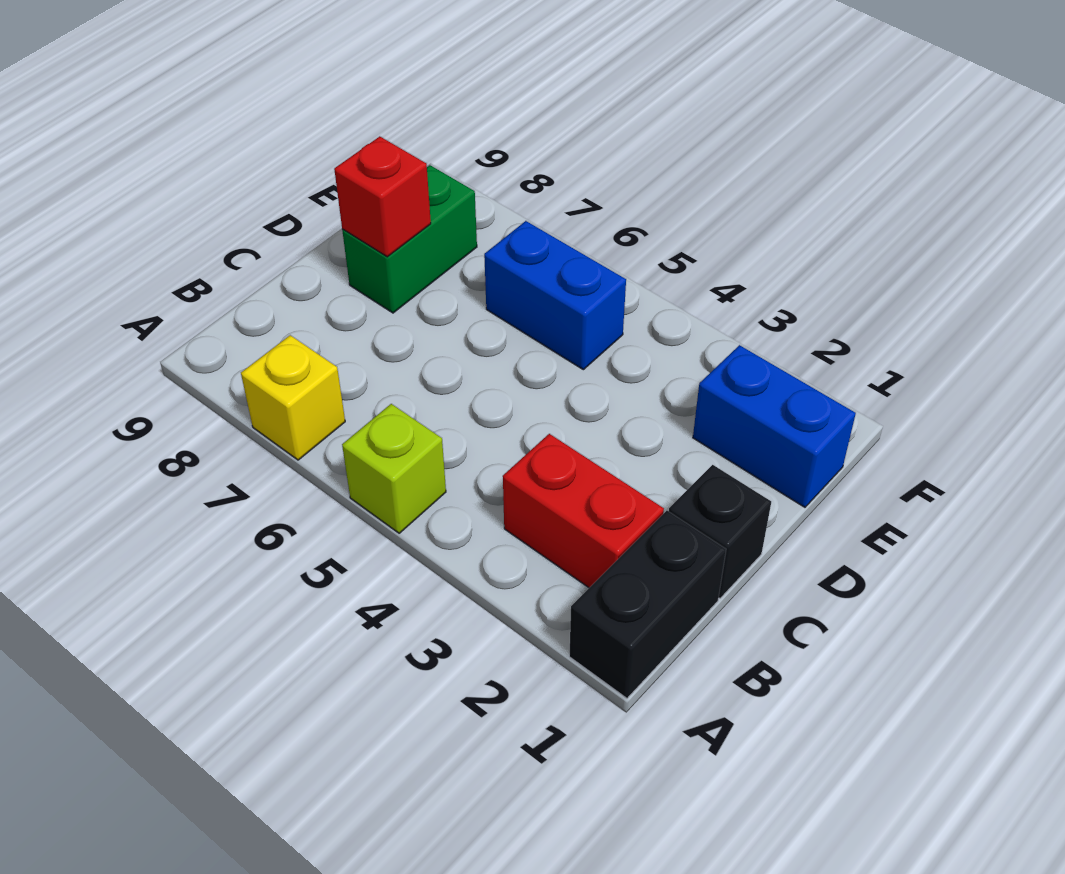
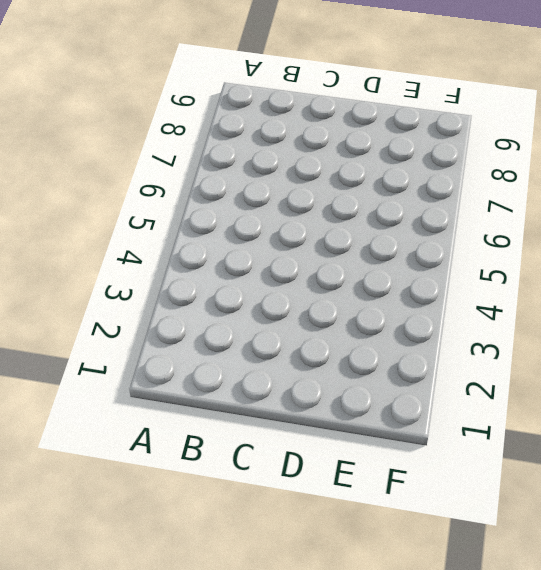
none -> black 1x2 brick [569,511,726,698]
none -> lime 1x1 brick [342,404,446,533]

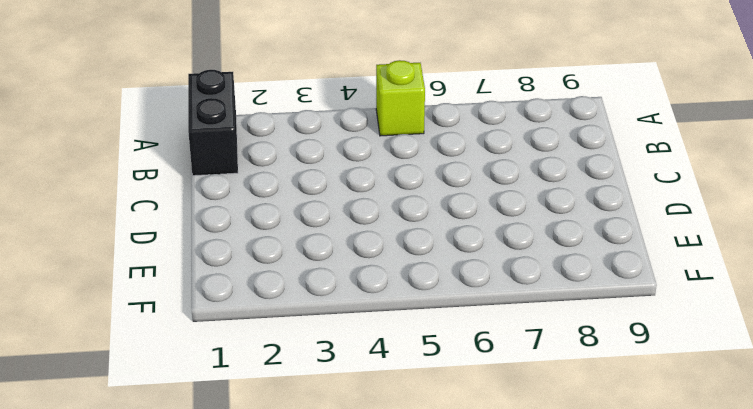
none -> yellow 1x1 brick [241,335,345,460]
none -> red 1x2 brick [503,434,664,588]

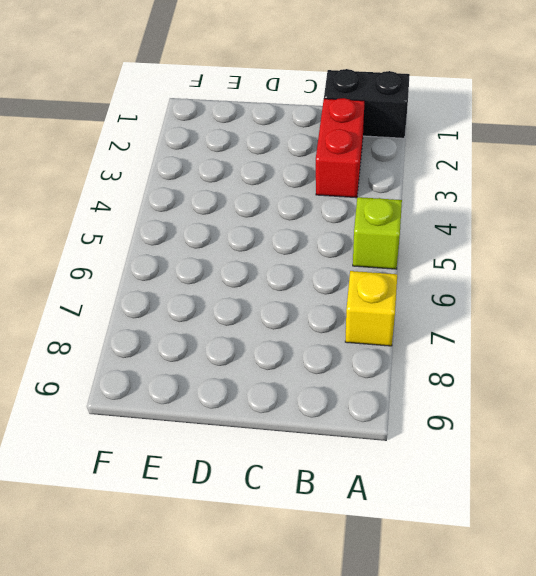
none -> black 1x1 brick [669,465,771,598]
none -> green 1x2 brick [342,165,477,313]

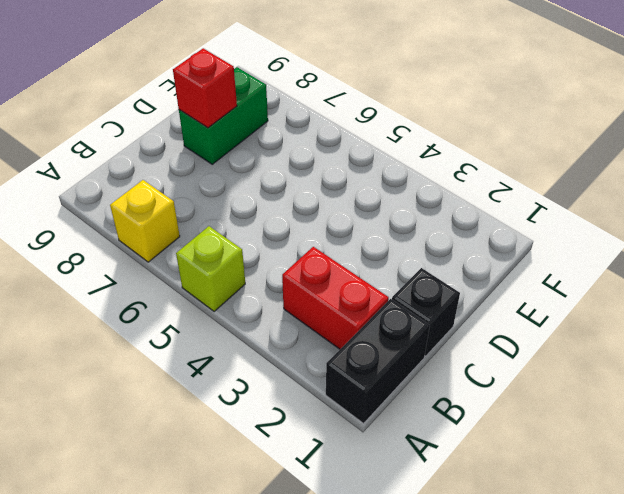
none -> blue 1x2 brick [693,345,856,507]
none -> blue 1x2 brick [484,221,626,370]

